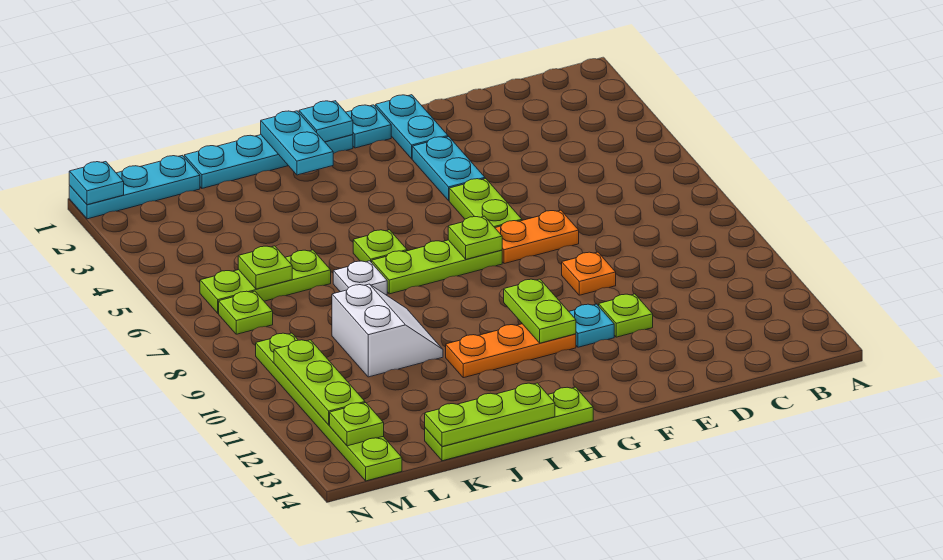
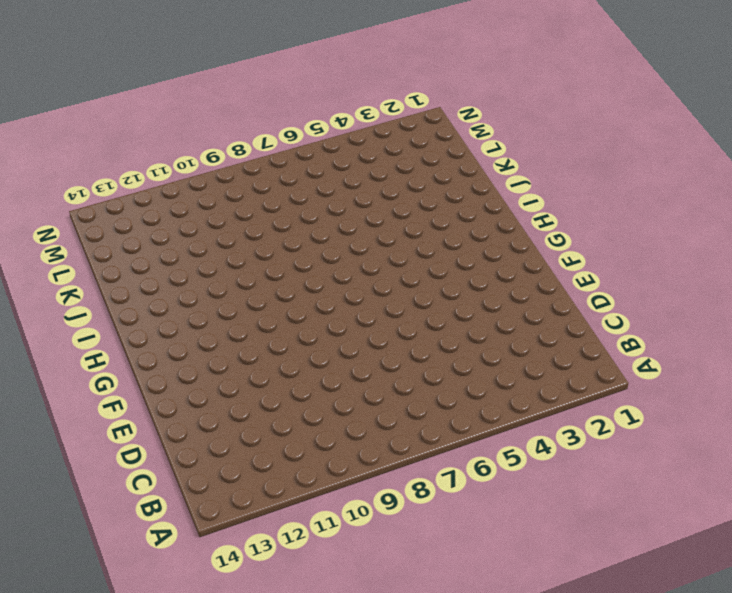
none -> orange 1x2 plate [495,210,579,264]
none -> orange 1x1 plate [562,252,616,295]
none -> lime 1x1 plate [599,294,653,337]

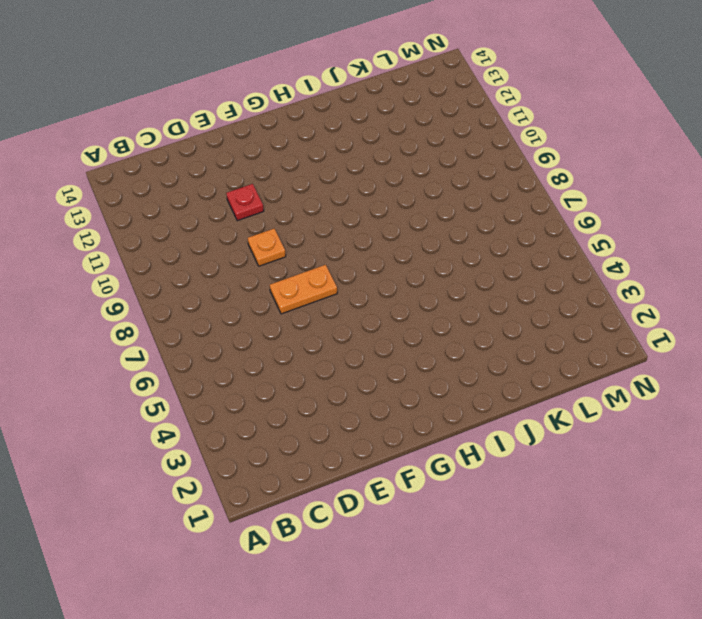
red 1x1 plate [226,184,264,221] -> lime 1x1 plate [599,294,653,337]
none -> cyan 1x2 plate [376,95,448,159]
none -> cyan 1x2 plate [412,137,485,200]
none -> lime 1x2 plate [449,179,522,228]

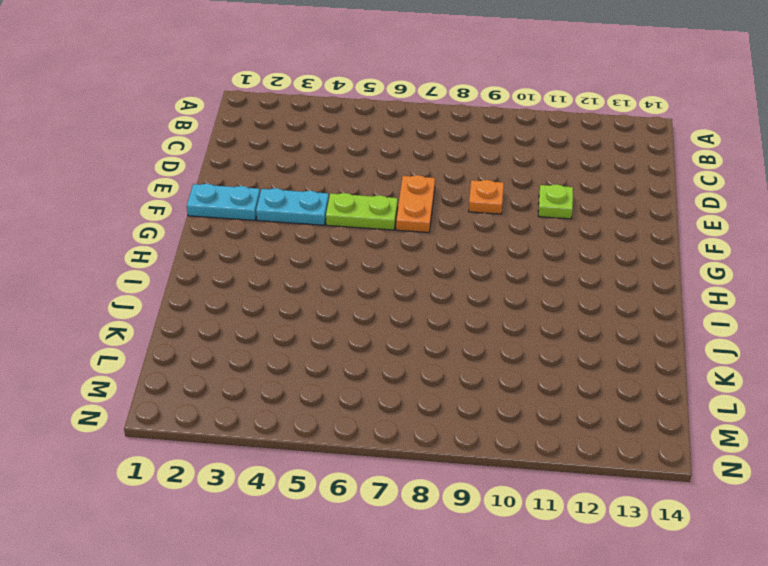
none -> cyan 1x1 plate [569,304,614,347]
none -> cyan 1x1 plate [346,105,391,148]
none -> lime 1x3 plate [372,240,502,294]

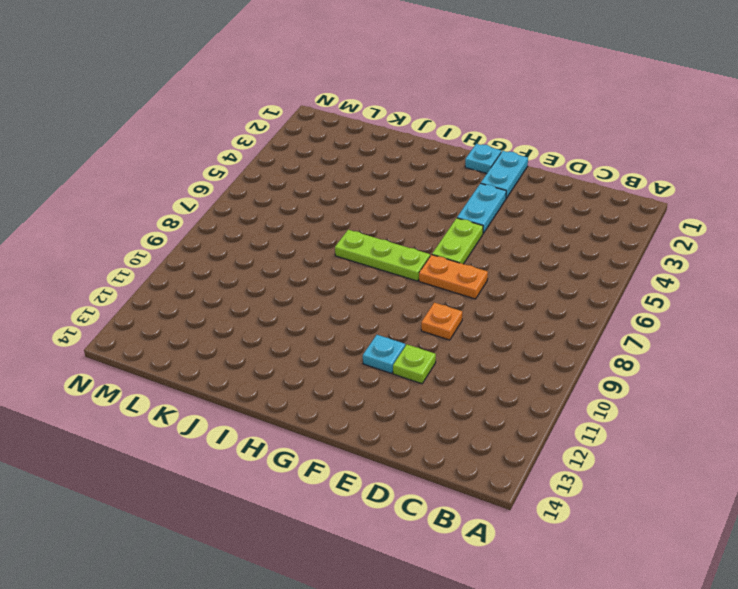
none -> orange 1x3 plate [446,324,576,378]
none -> cyan 1x4 plate [184,135,353,188]
none -> lime 1x4 plate [425,387,593,461]

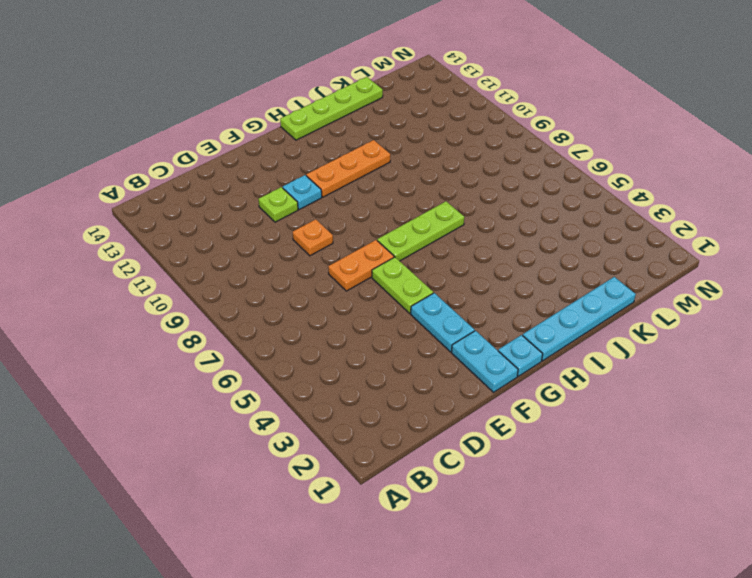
none -> lime 1x1 plate [353,230,407,263]
none -> white 1x1 plate [333,261,387,295]
none -> white 2x2 slope [332,284,443,377]

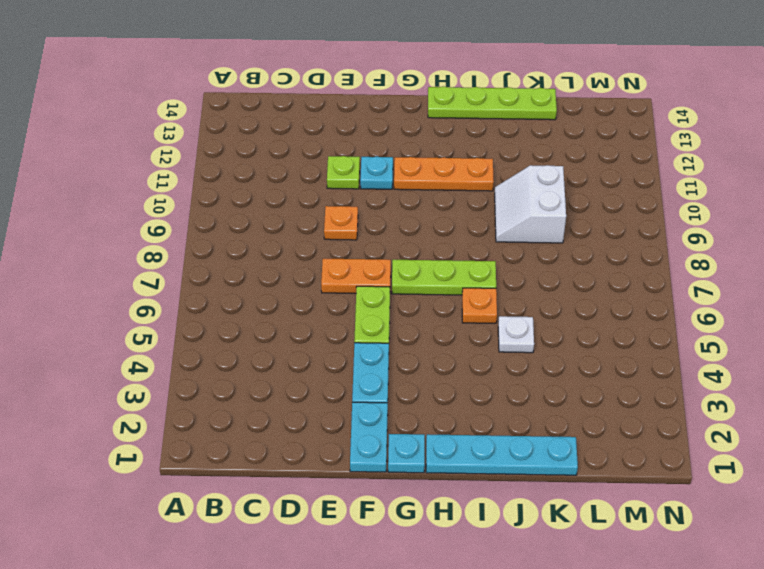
orange 1x1 plate [462,288,497,323] -> lime 1x1 plate [353,230,407,263]
white 1x1 plate [498,316,534,353] -> white 1x1 plate moved to [333,261,387,295]
none -> lime 1x3 plate [200,250,331,313]
none -> cyan 1x3 plate [69,156,200,219]
none -> lime 1x1 plate [219,291,273,334]

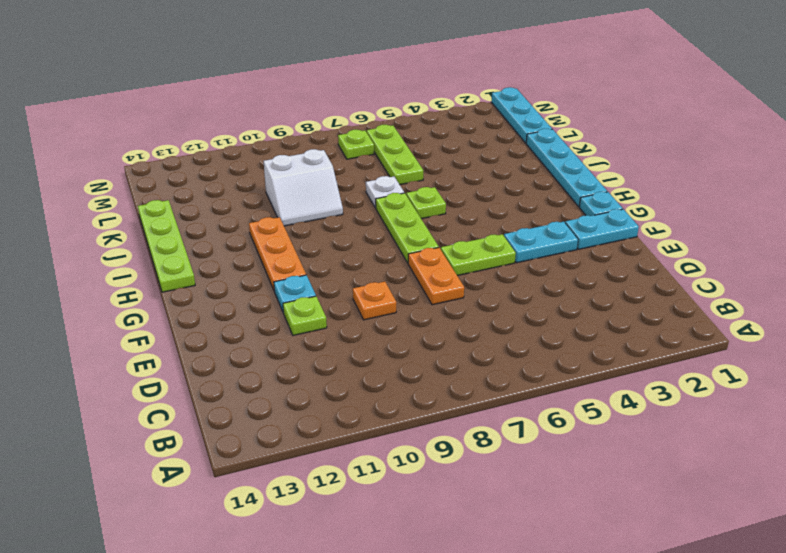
none -> lime 1x6 plate [256,333,402,481]
none -> lime 1x1 plate [448,216,502,259]
none -> lime 1x2 plate [504,279,576,343]

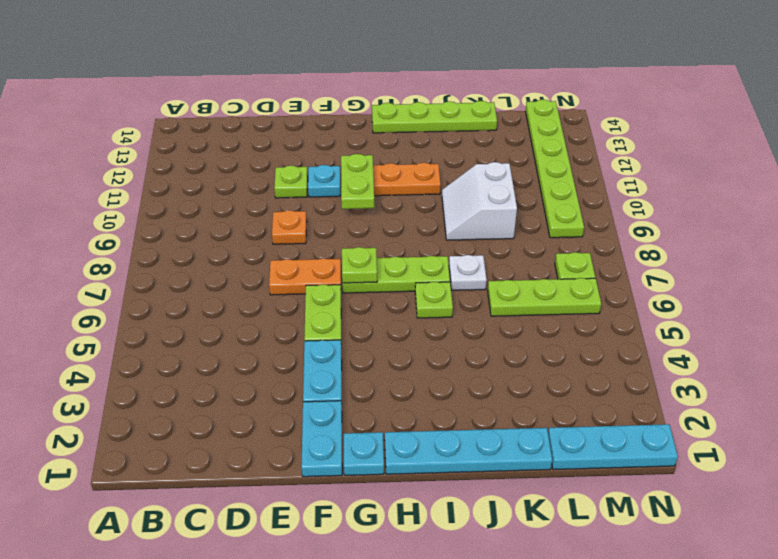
none -> cyan 1x1 plate [299,101,353,142]
none -> cyan 1x2 plate [261,111,333,175]
none -> lime 1x3 plate [425,383,555,447]

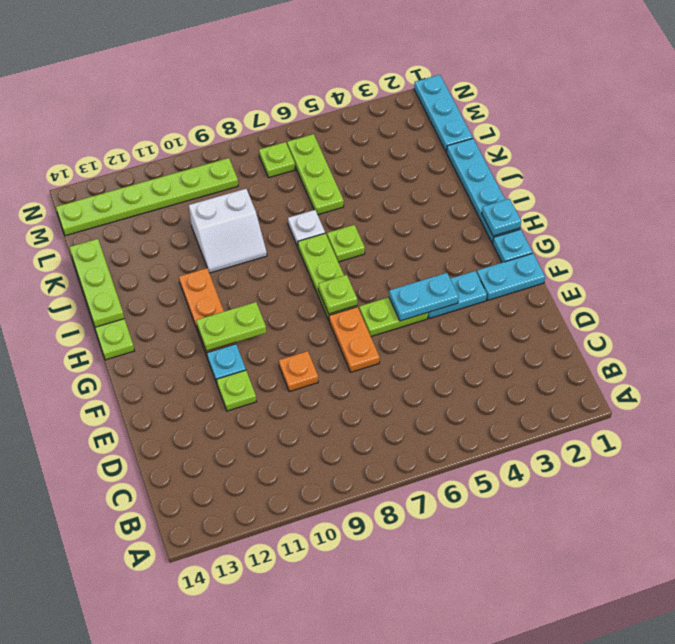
cyan 1x2 plate [389,273,459,321] -> cyan 1x2 plate moved to [261,111,333,175]
none -> lime 1x1 plate [238,246,292,289]
none -> lime 1x3 plate [274,340,365,425]
none -> lime 1x1 plate [330,403,384,446]

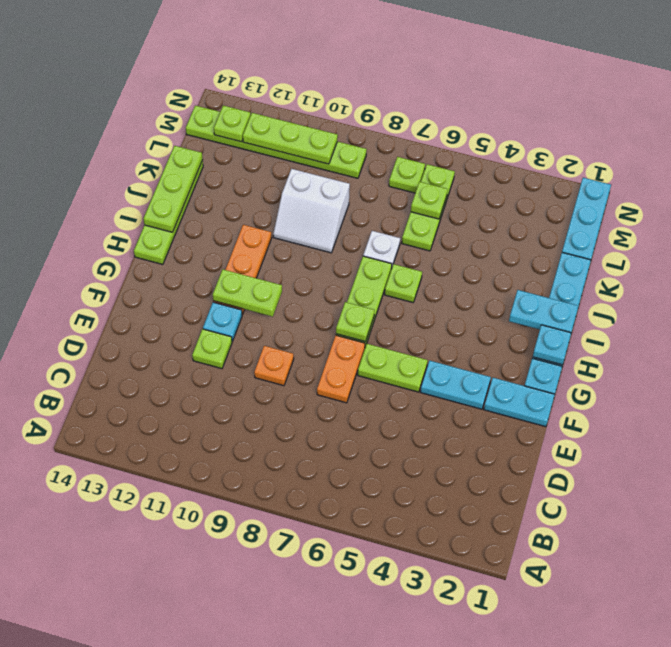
none -> cyan 1x1 plate [69,162,124,205]

